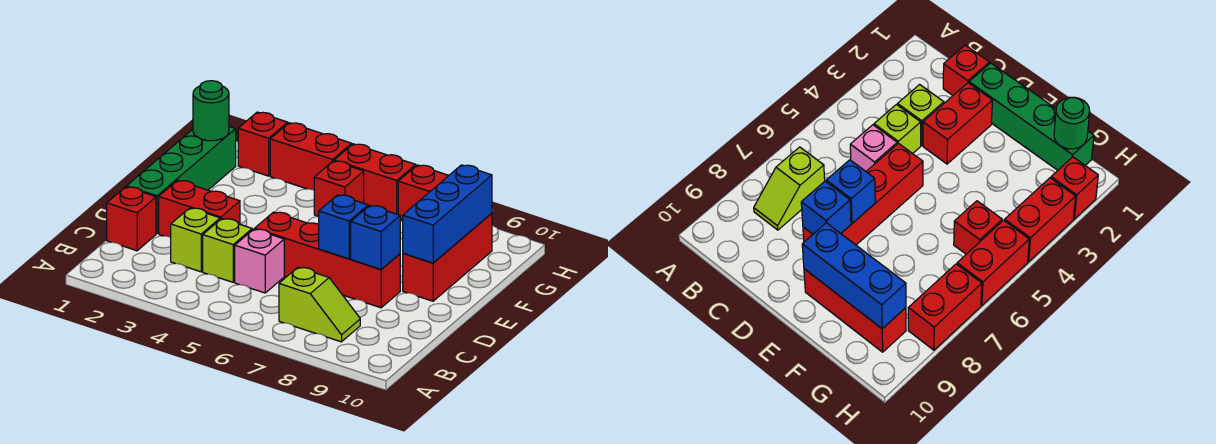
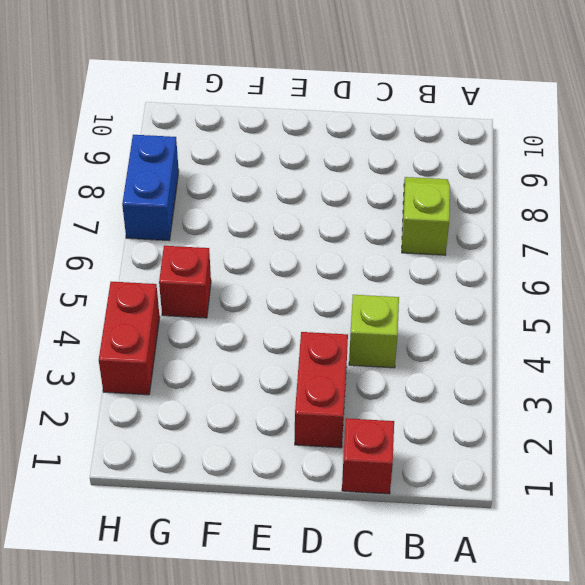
blue 1x2 brick [122,135,179,240] -> red 1x2 brick [398,165,449,220]
none -> lime 1x1 brick [171,208,220,272]
none -> pink 1x1 brick [235,229,284,293]
none -> green 1x4 brick [127,127,236,234]

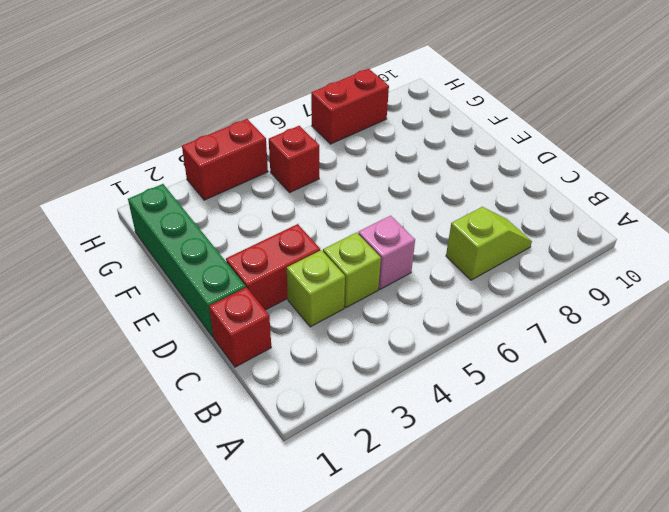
none -> red 1x4 brick [255,212,400,308]
none -> red 1x3 brick [403,213,492,301]
none -> red 1x1 brick [238,112,288,176]

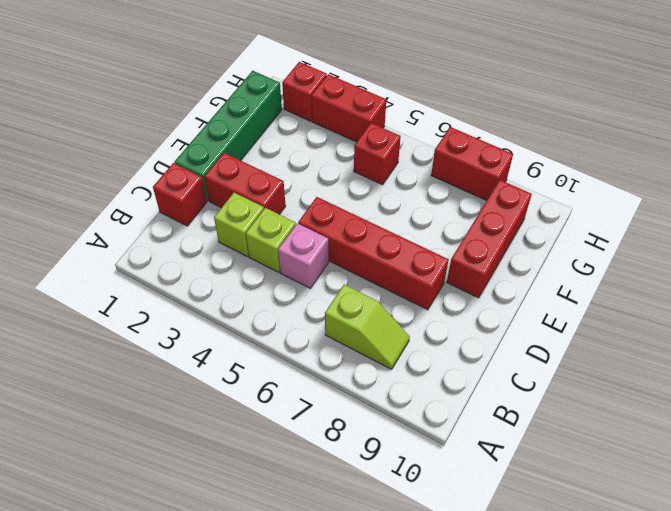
none -> red 1x2 brick [334,144,416,215]
none -> blue 1x1 brick [318,195,368,259]
none -> blue 1x1 brick [351,206,400,269]

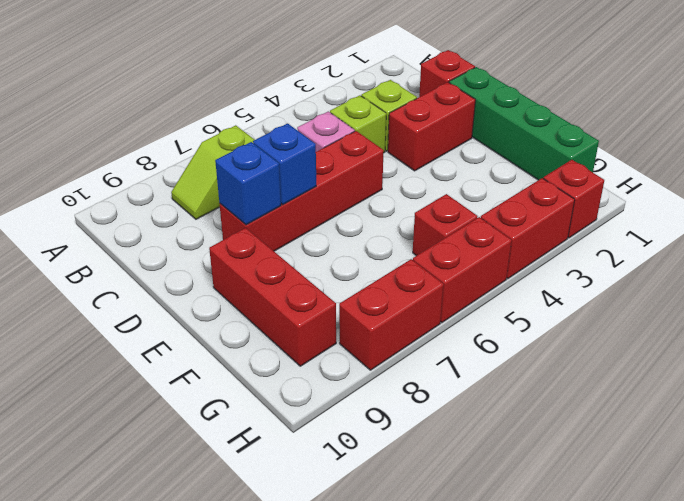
none -> blue 1x3 brick [402,165,492,263]
none -> green 1x1 round brick [193,81,229,141]

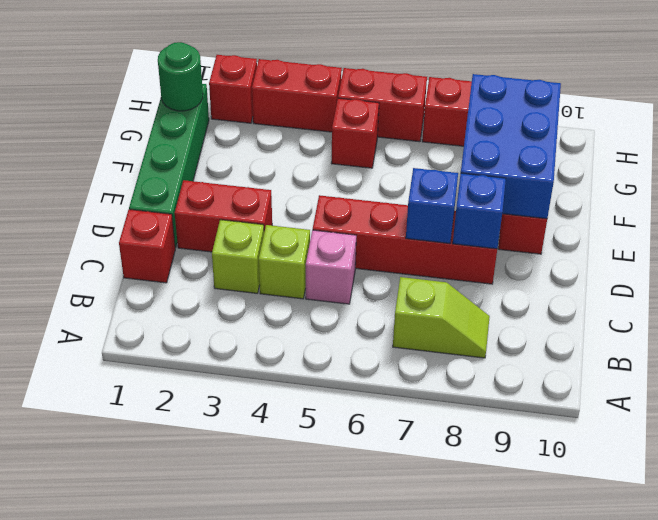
blue 2x3 brick [461,74,561,219] -> blue 1x3 brick [402,165,492,263]

